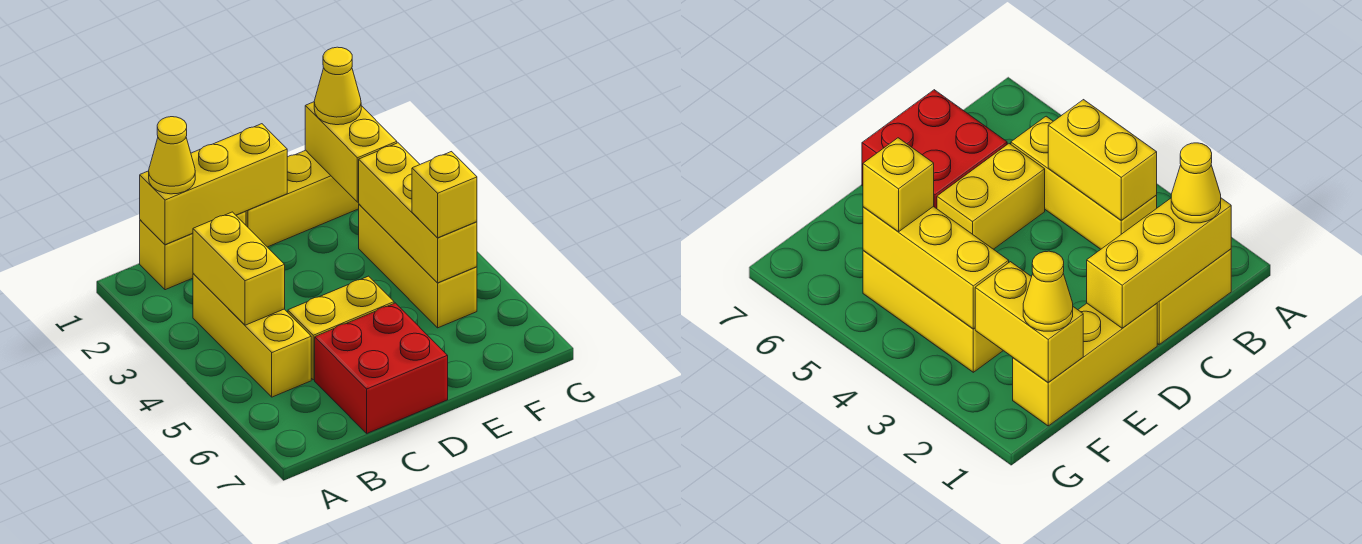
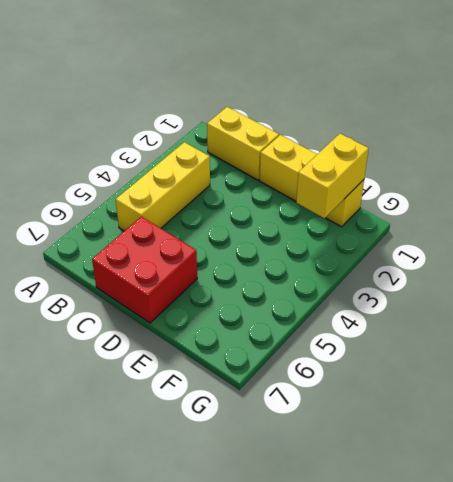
none -> yellow 1x2 brick [288,276,394,380]
none -> yellow 1x3 brick [359,204,477,328]
none -> yellow 1x3 brick [140,124,287,245]

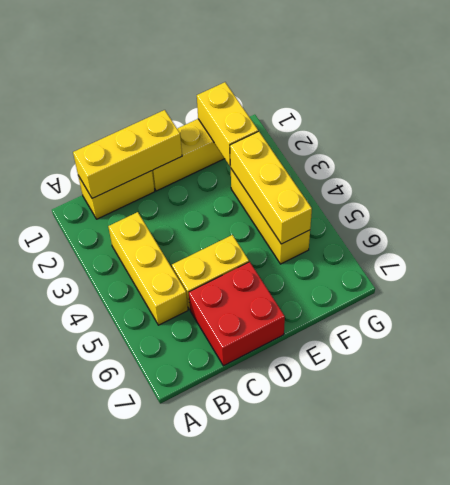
none -> yellow 1x2 brick [193,212,285,325]
none -> yellow 1x1 cone [149,117,195,194]
none -> yellow 1x1 cone [314,47,361,125]

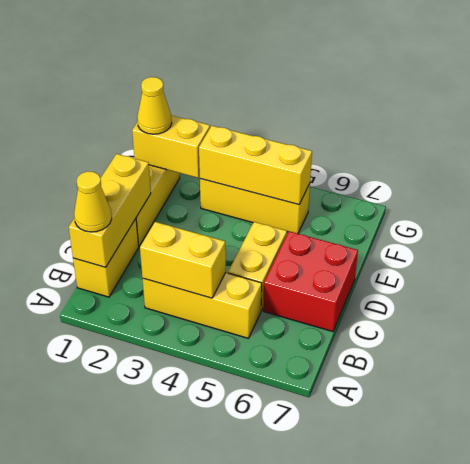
none -> yellow 1x1 brick [412,152,477,238]

